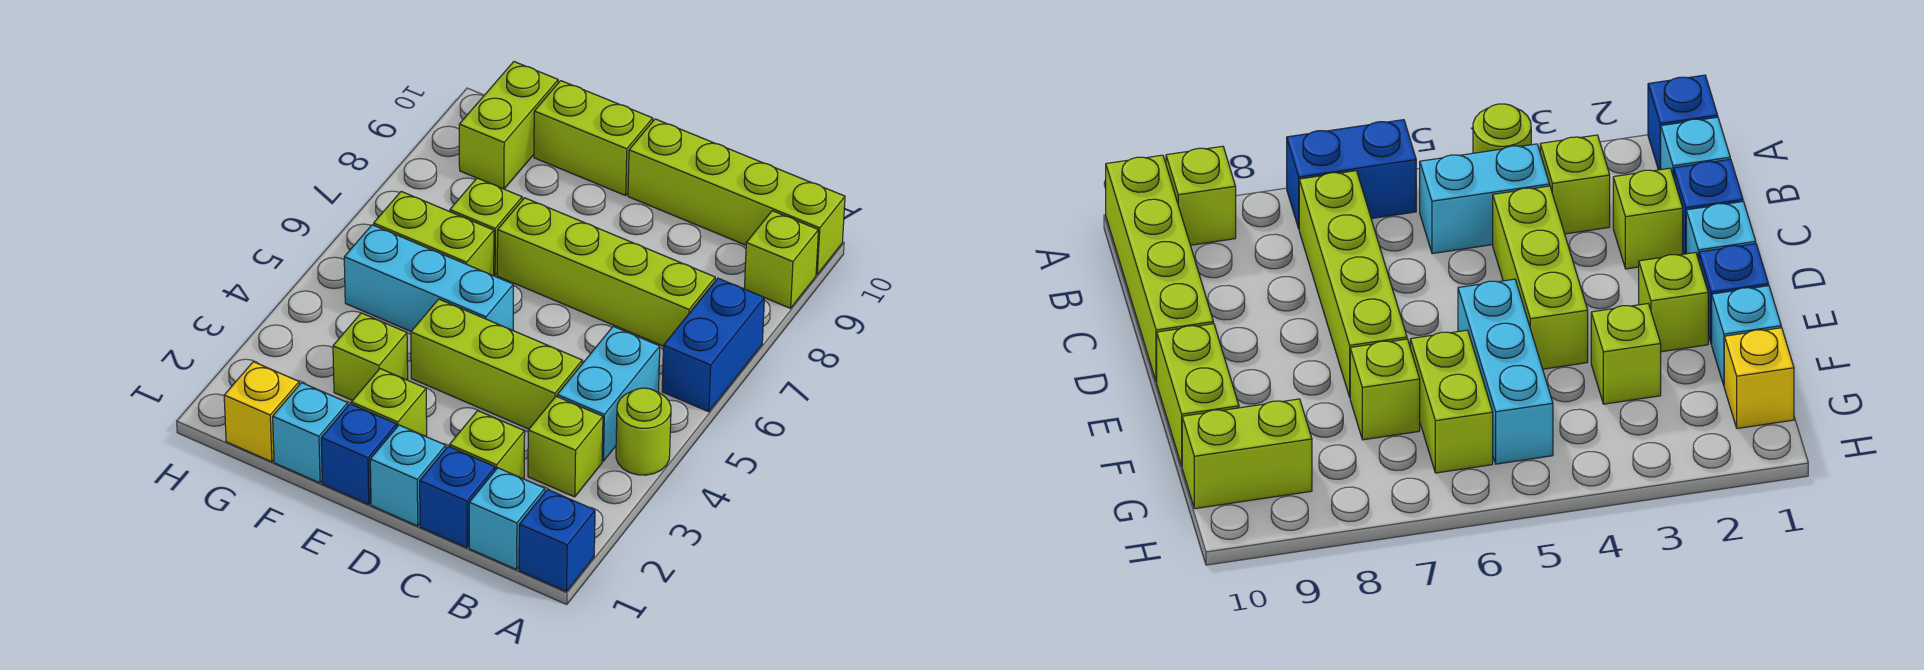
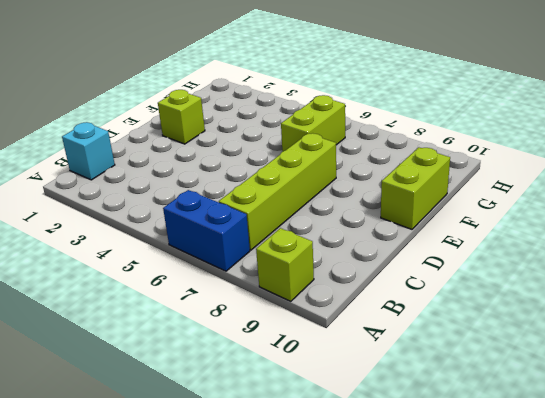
none -> blue 1x1 brick [519,490,595,592]
none -> lime 1x1 round brick [616,388,671,475]
none -> lime 1x4 brick [628,119,845,274]

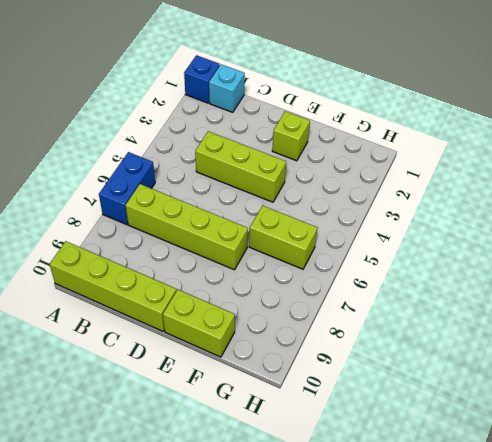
none -> lime 1x1 round brick [616,388,671,475]
none -> lime 1x1 brick [744,211,818,308]
none -> lime 1x1 brick [528,396,603,497]

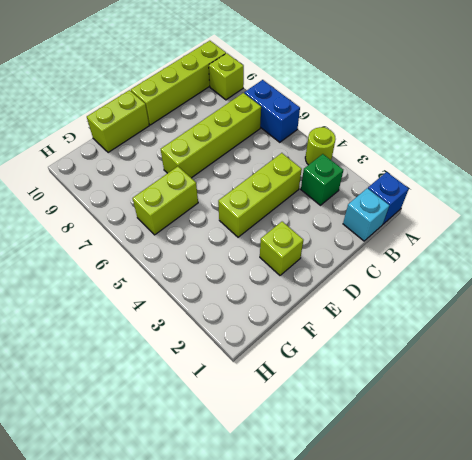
green 1x1 brick [301,154,343,205] -> lime 1x1 brick [528,396,603,497]
none -> cyan 1x2 brick [557,326,660,461]
none -> blue 1x1 brick [420,446,495,548]
none -> lime 1x1 brick [449,411,525,479]

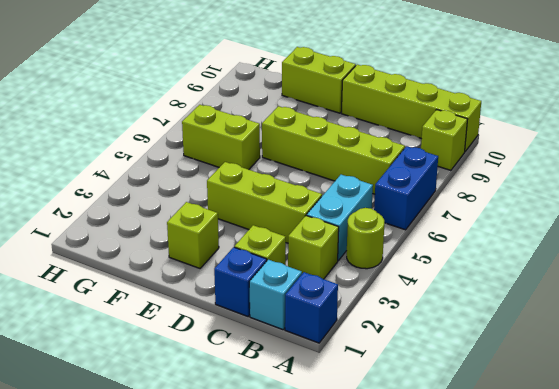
none -> cyan 1x1 brick [370,425,446,526]
none -> blue 1x1 brick [321,404,397,504]
none -> cyan 1x3 brick [344,225,513,331]

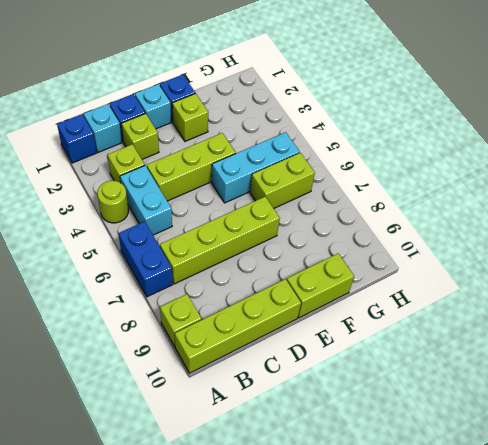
none -> cyan 1x1 brick [273,383,348,483]
none -> lime 1x1 brick [333,313,408,401]
none -> lime 1x1 brick [450,178,522,275]

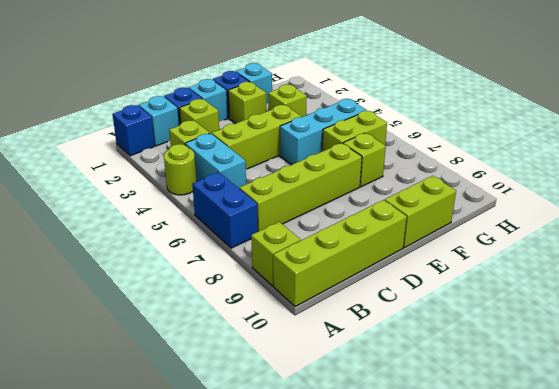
none -> yellow 1x1 brick [224,362,299,462]
none -> lime 1x2 brick [459,62,558,189]

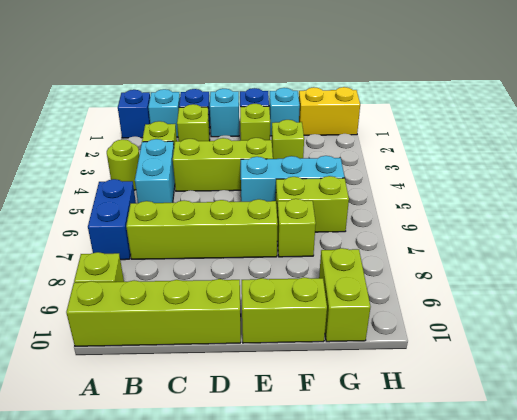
yellow 1x2 brick [299,87,360,135] -> yellow 1x1 brick [224,362,299,462]

